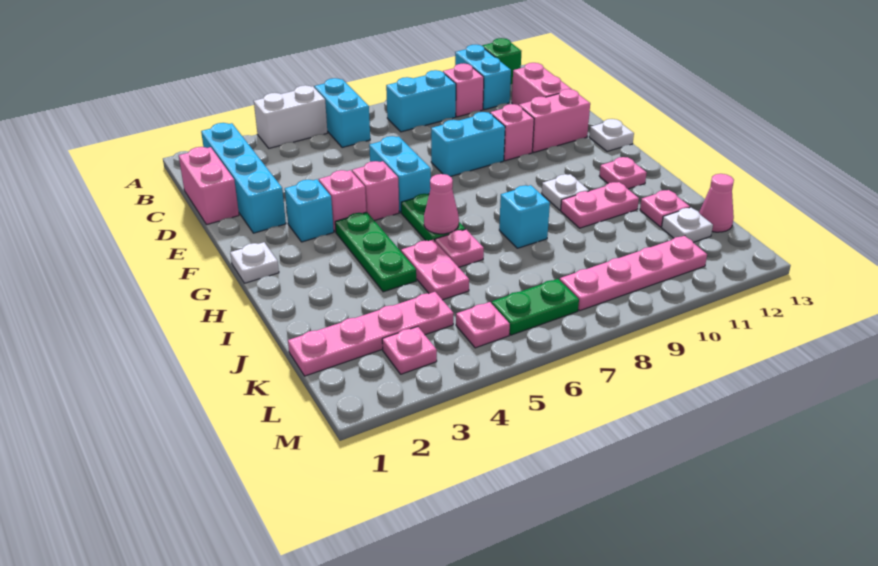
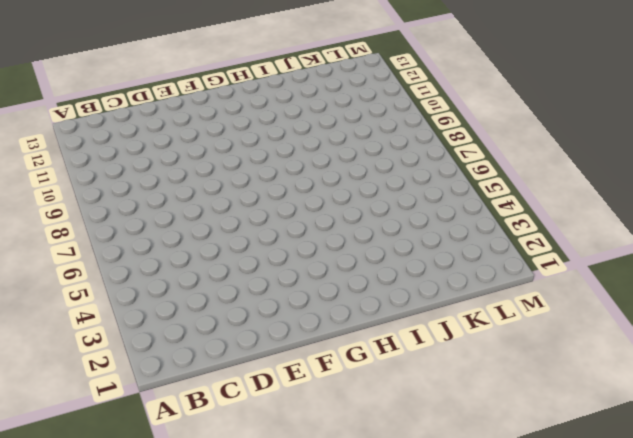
none -> white 1x2 brick [254,85,327,148]
none -> cyan 1x2 brick [314,78,370,148]
none -> cyan 1x2 brick [455,45,511,110]
none -> green 1x1 brick [482,38,521,84]

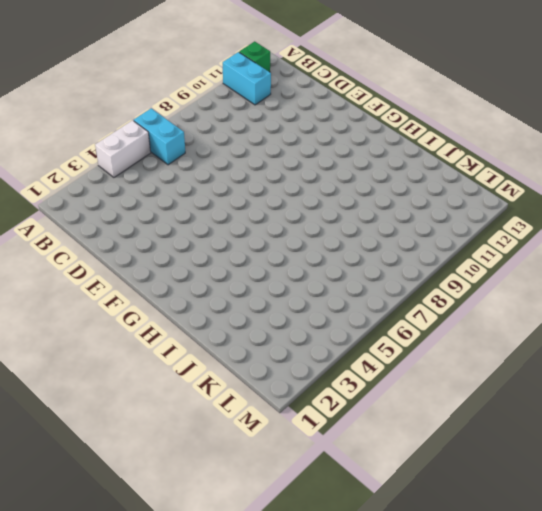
none -> cyan 1x4 brick [201,123,286,233]
none -> cyan 1x2 brick [386,70,456,132]
none -> pink 1x1 brick [443,63,484,117]
none -> pink 1x2 brick [179,147,239,225]

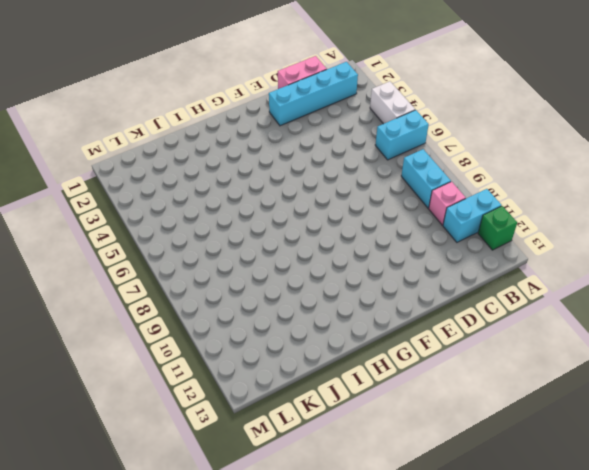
none -> pink 1x2 brick [512,63,571,105]
none -> cyan 1x2 brick [369,136,431,212]
none -> cyan 1x2 brick [431,112,505,177]
none -> pink 1x1 brick [490,104,534,161]

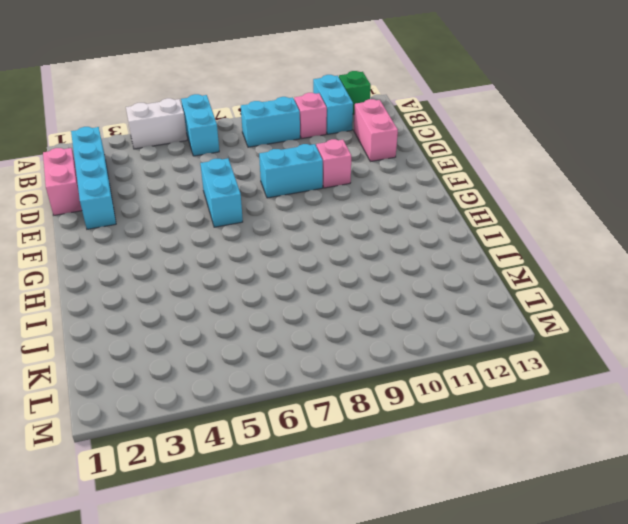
none -> pink 1x2 brick [519,89,590,152]
none -> cyan 1x1 brick [285,179,334,242]
none -> pink 1x1 brick [319,170,366,232]
none -> pink 1x1 brick [352,161,399,221]

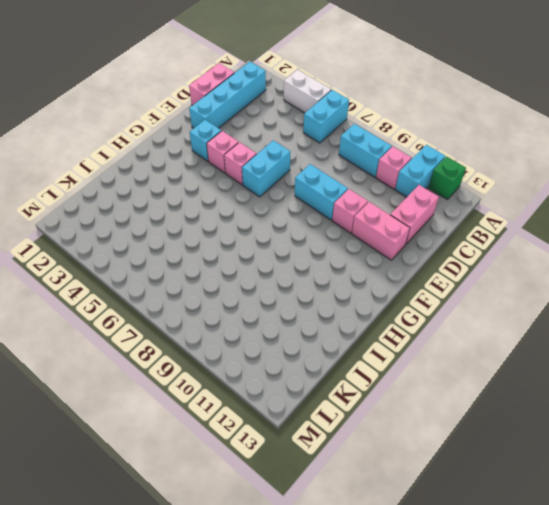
none -> white 1x1 plate [589,119,634,152]
none -> white 1x1 plate [230,242,279,283]
none -> green 1x3 plate [335,212,416,292]
none -> green 1x2 plate [401,194,465,241]

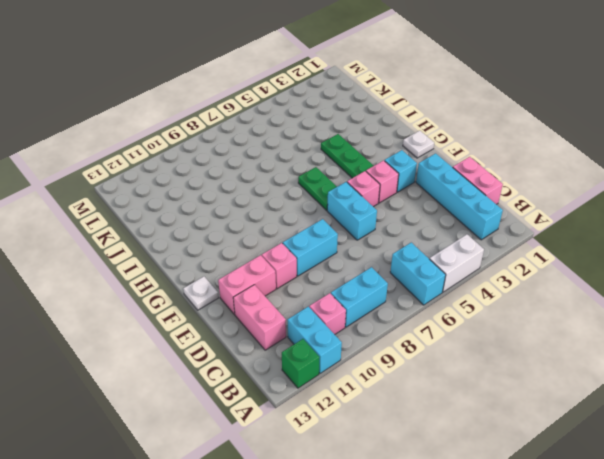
none -> white 1x1 plate [542,174,589,210]
none -> pink 1x1 plate [599,157,647,189]
none -> pink 1x2 plate [401,240,469,300]
none -> pink 1x1 plate [435,229,484,267]

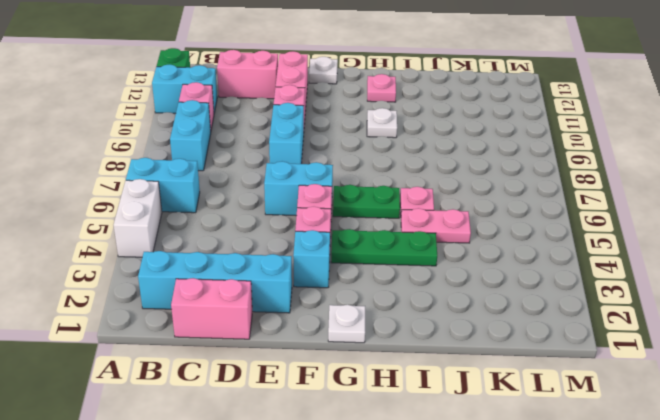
none -> cyan 1x1 brick [499,185,550,248]
none -> pink 1x2 plate [561,182,639,228]
none -> pink 1x1 plate [640,190,690,227]
none -> pink 1x4 plate [288,292,454,376]

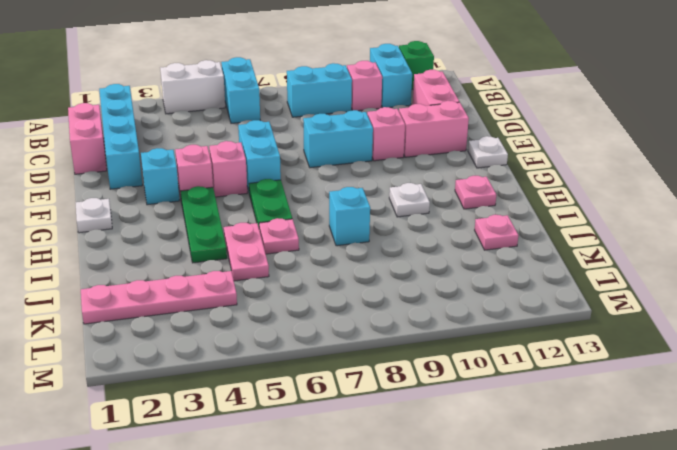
none -> pink 1x2 plate [561,182,639,228]
none -> white 1x1 plate [662,207,713,242]
none -> pink 1x1 cone [699,174,734,232]
none -> pink 1x1 plate [382,327,437,374]

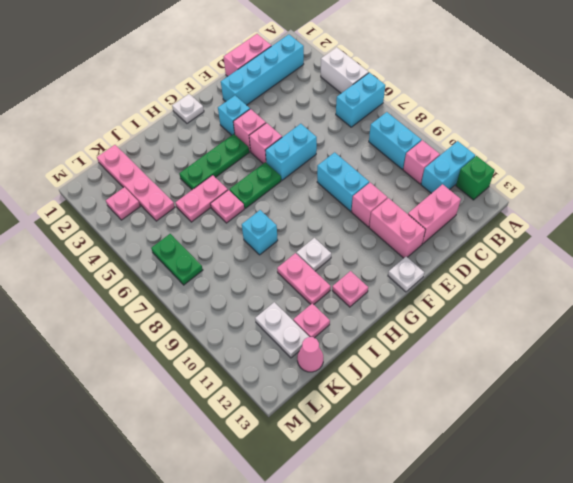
white 1x2 plate [255,302,309,358] -> white 1x1 plate [662,207,713,242]
none -> pink 1x1 plate [456,302,510,348]
none -> pink 1x4 plate [560,236,707,311]
none -> pink 1x1 cone [424,174,459,234]

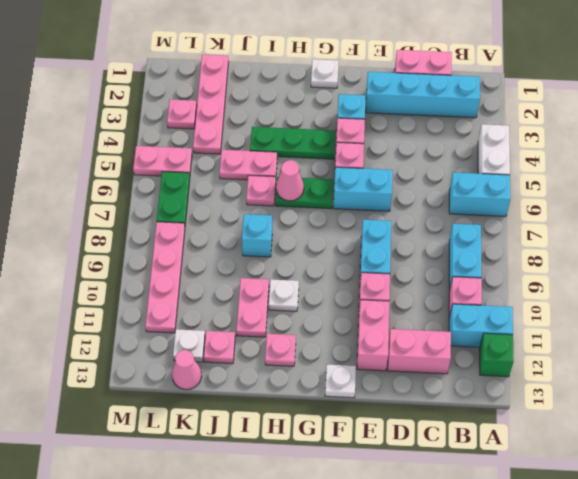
pink 1x2 plate [133,146,192,176] -> pink 1x1 plate [456,302,510,348]

